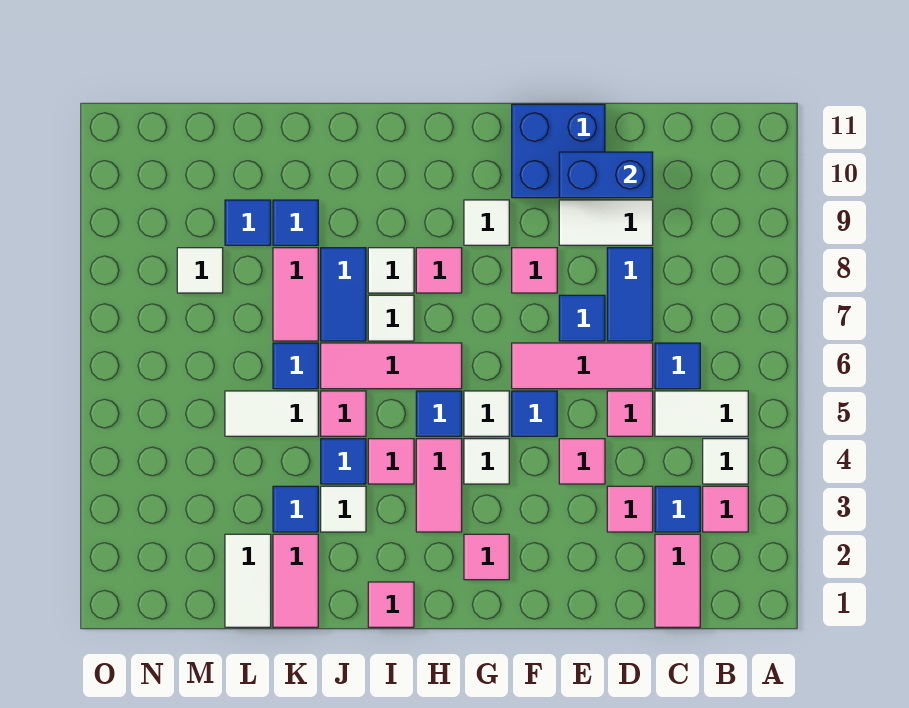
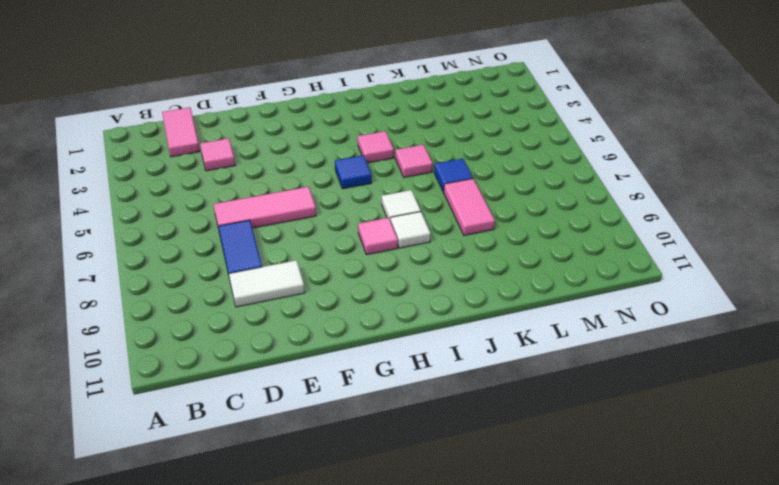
none -> pink 1x1 tile [703,486,748,532]
none -> white 1x1 tile [703,439,748,484]
none -> white 1x2 tile [655,391,748,436]
none -> blue 1x1 tile [655,486,700,532]

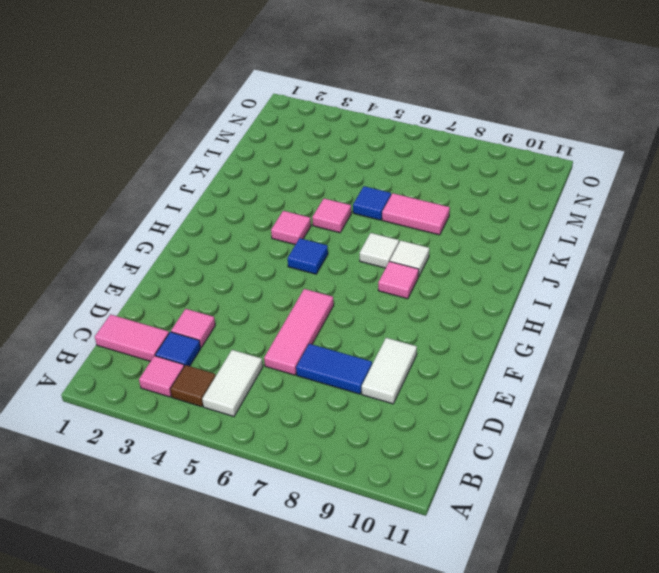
brown 1x1 tile [170,365,216,407] -> white 1x1 tile [703,439,748,484]
none -> blue 1x1 tile [655,343,700,389]
none -> pink 1x1 tile [607,391,653,436]
none -> pink 1x1 tile [559,439,605,484]
none -> blue 1x1 tile [559,295,605,341]

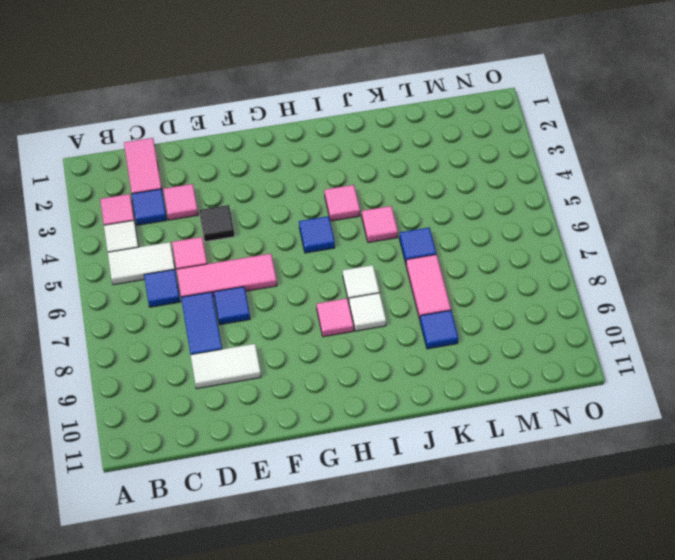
black 1x1 tile [199,205,235,242] -> pink 1x1 tile [559,439,605,484]
none -> blue 2x2 brick [512,104,605,198]
none -> blue 1x1 tile [512,391,557,436]
none -> pink 1x1 tile [512,248,557,293]
none -> pink 1x1 tile [464,534,509,580]

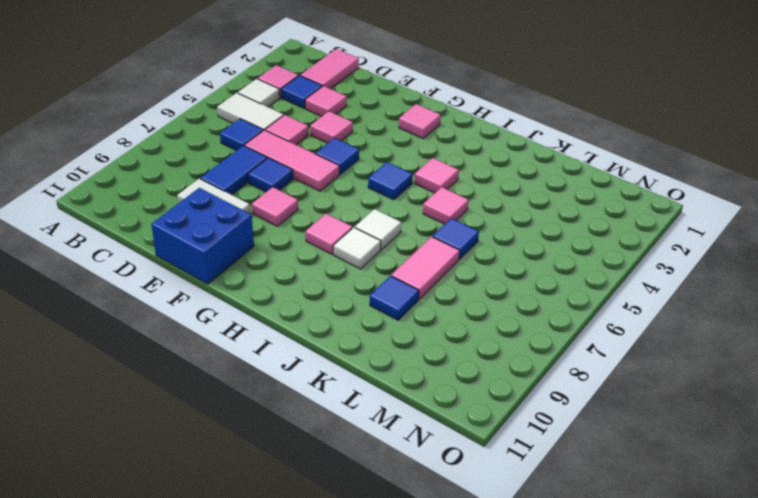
none -> white 1x1 tile [464,439,509,484]
none -> white 1x1 tile [464,391,509,436]
none -> white 1x1 tile [464,200,509,245]
none -> pink 1x2 tile [416,439,462,532]

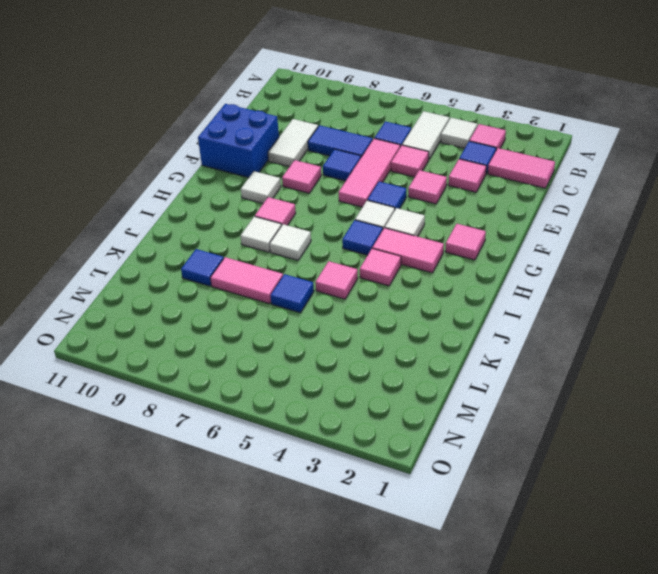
none -> pink 1x3 tile [321,343,462,389]
none -> pink 1x1 tile [368,582,414,627]
none -> white 1x1 tile [321,486,366,532]
none -> blue 1x1 tile [321,439,366,484]

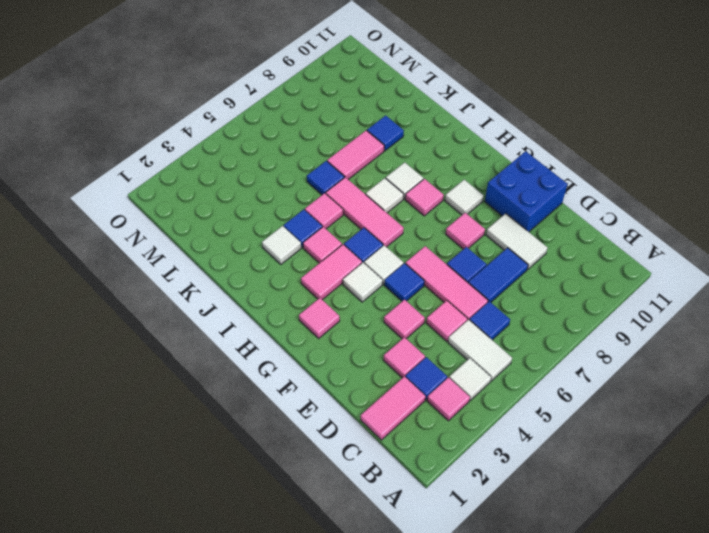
none -> pink 1x1 tile [368,582,414,627]
none -> blue 1x2 tile [321,248,366,341]
none -> pink 1x2 tile [273,534,318,627]
none -> blue 1x1 tile [273,486,318,532]

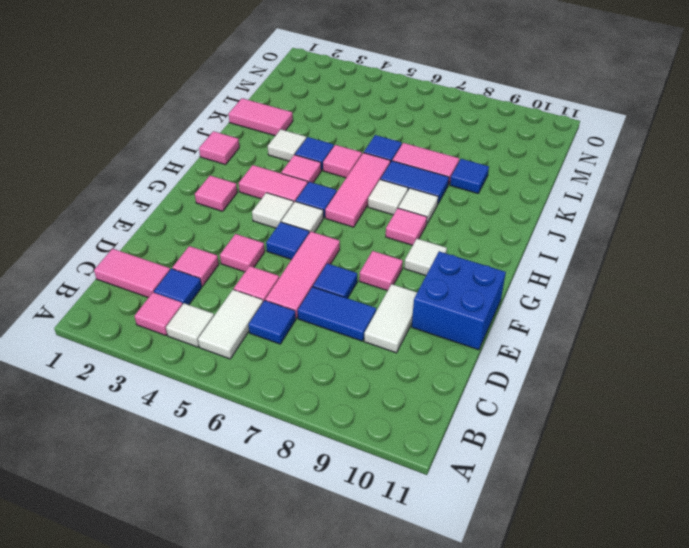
none -> blue 1x1 tile [273,486,318,532]
none -> white 1x2 tile [225,391,318,436]
none -> white 1x2 tile [225,534,271,627]
none -> blue 1x1 tile [225,200,271,245]

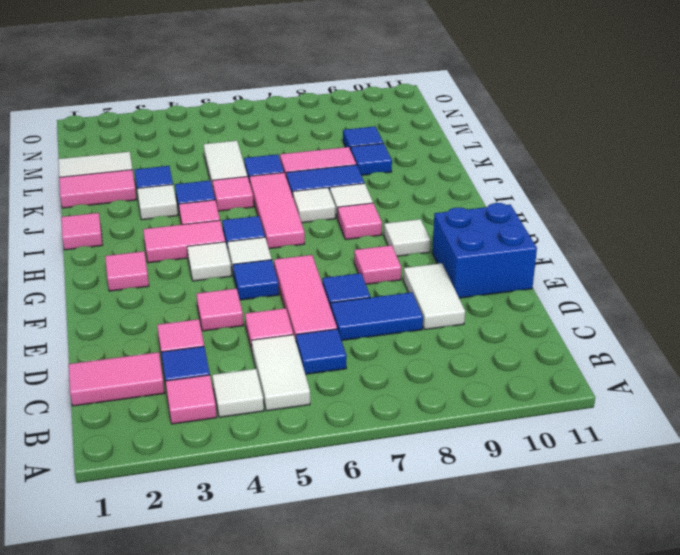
none -> white 1x1 tile [177,248,223,293]
none -> blue 1x2 brick [559,152,653,198]

